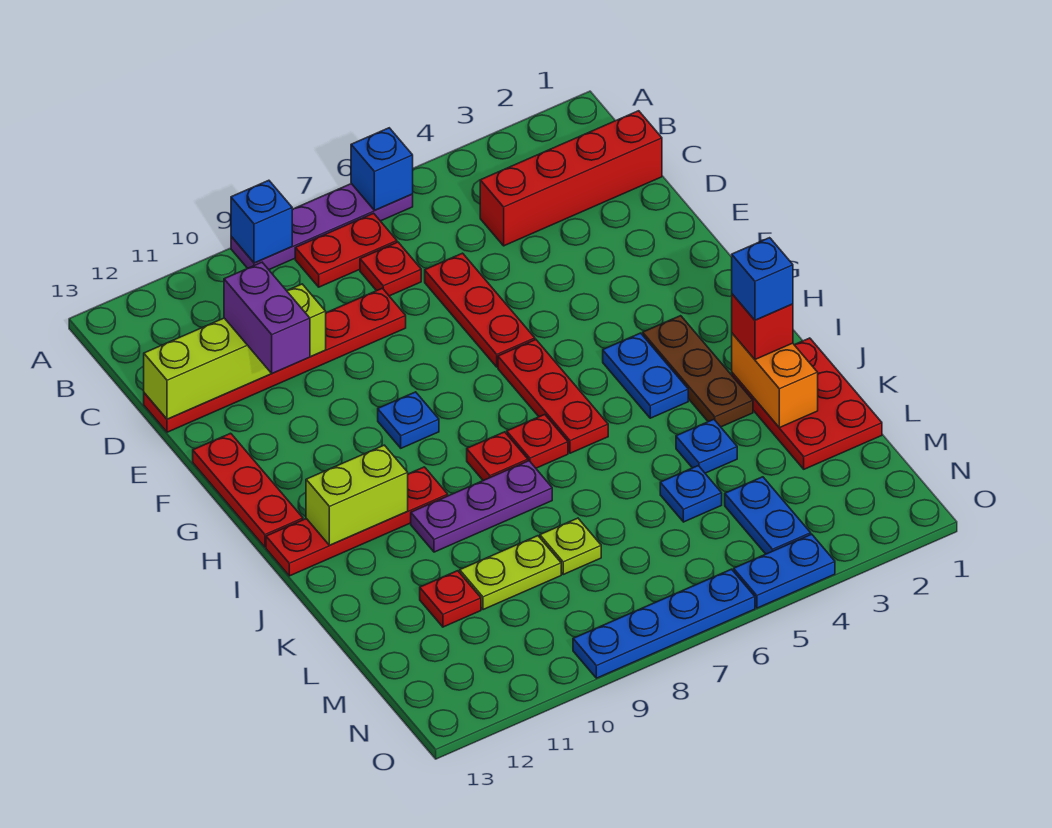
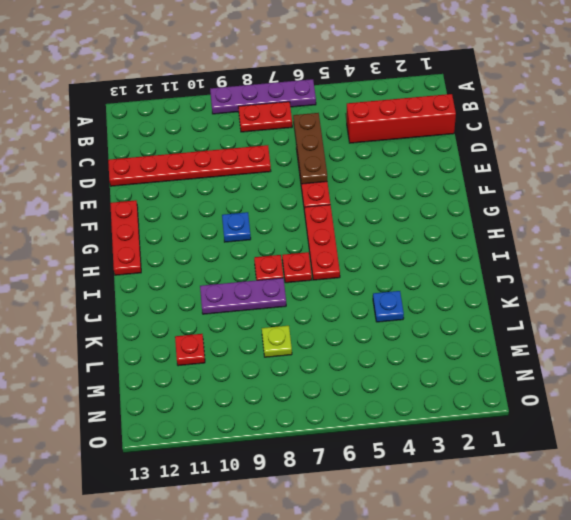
brown 1x3 plate [293,113,327,184] -> brown 1x3 plate moved to [643,316,753,427]
none -> red 1x1 plate [360,242,421,296]
none -> blue 1x2 plate [603,333,688,418]
none -> red 1x4 plate [266,467,448,576]
none -> red 2x3 plate [732,338,882,469]

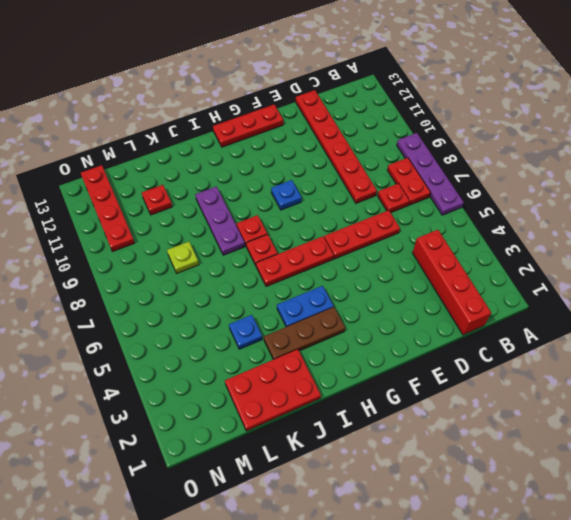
red 1x4 plate [81,165,134,252] -> red 1x4 plate moved to [266,467,448,576]
none -> blue 1x1 plate [660,466,722,522]
none -> lime 1x2 plate [460,536,561,610]
none -> blue 1x2 plate [725,477,811,554]
none -> blue 1x2 plate [734,534,835,608]

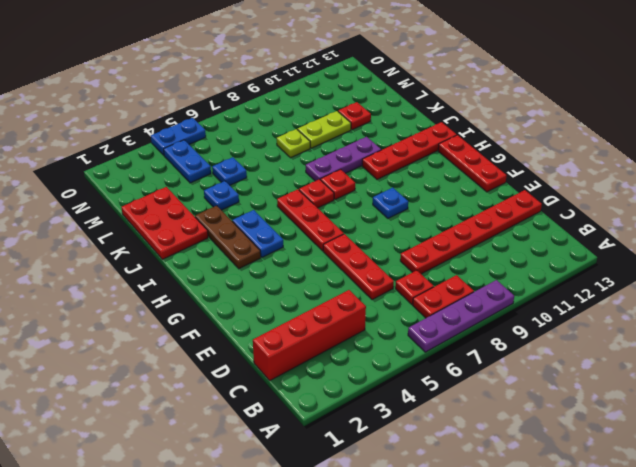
none -> blue 1x4 plate [573,569,755,678]
none -> blue 1x1 brick [351,128,413,210]
none -> blue 1x1 brick [231,180,292,263]
none -> lime 1x4 brick [144,284,326,419]

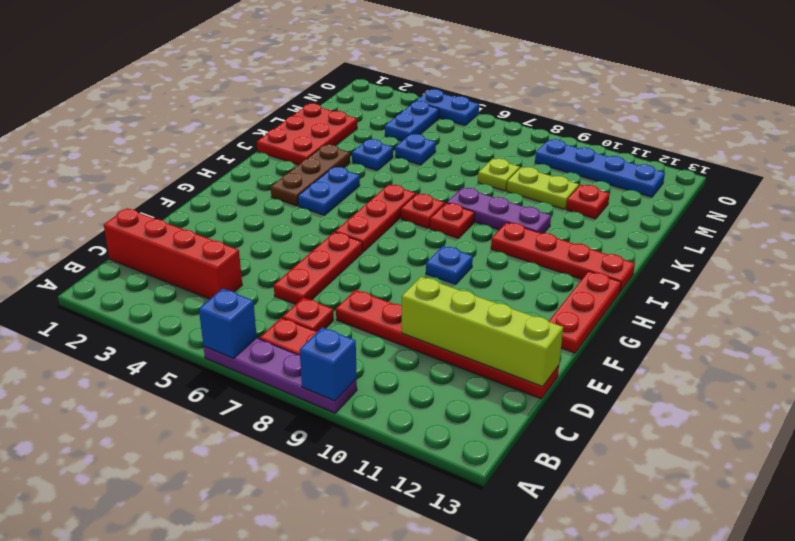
blue 1x4 plate [535,139,665,197] -> blue 1x4 plate moved to [573,569,755,678]
none -> lime 1x2 brick [306,445,408,545]
none -> orange 1x2 brick [732,334,818,428]
none -> purple 1x2 brick [224,262,310,374]
none -> red 1x1 brick [732,294,793,360]

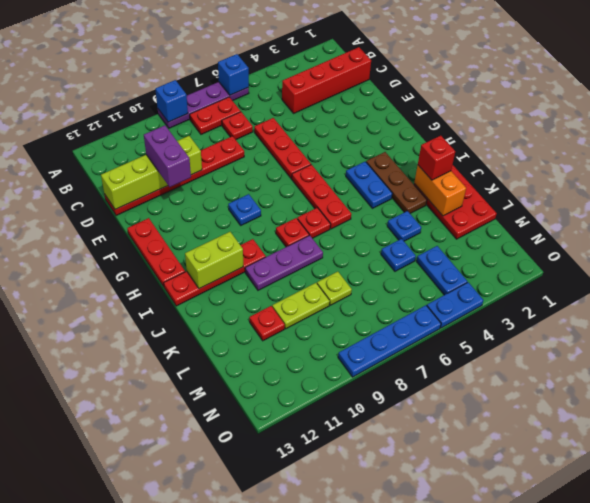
none -> blue 1x1 brick [732,238,793,320]

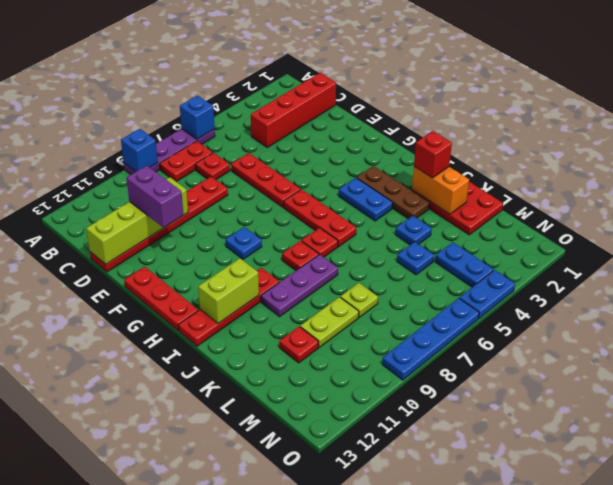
none -> blue 1x1 brick [732,238,793,320]

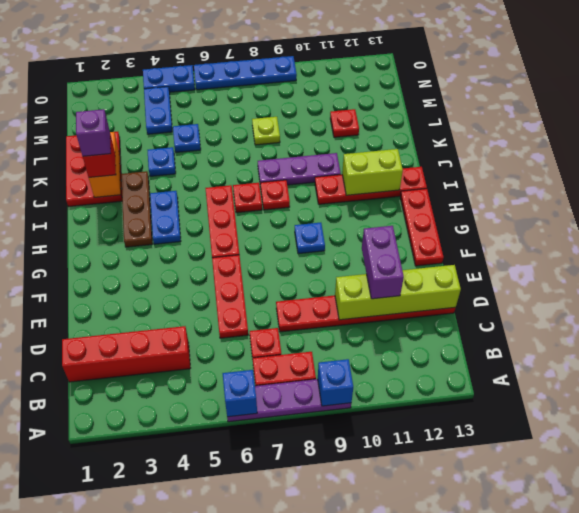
purple 1x1 brick [76,109,111,156] -> blue 1x1 brick [732,238,793,320]
none -> lime 1x2 plate [460,536,561,610]

